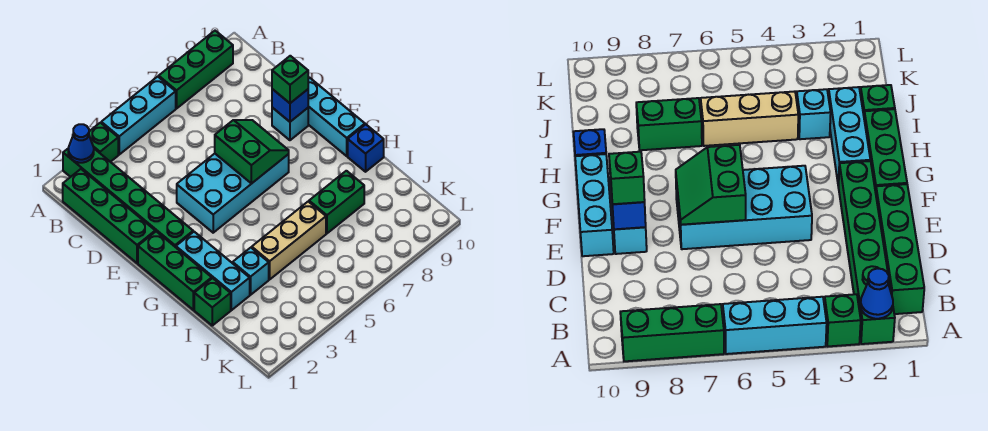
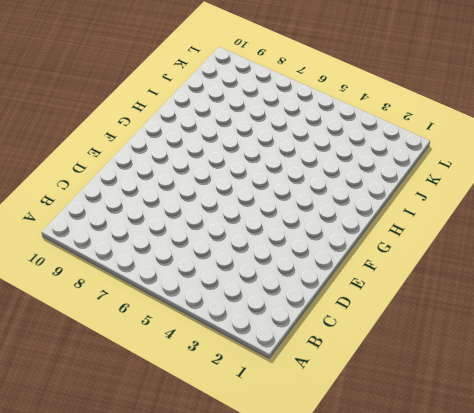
none -> green 1x6 brick [63,148,193,247]
none -> green 1x1 brick [89,123,118,162]
none -> cyan 1x3 brick [101,77,176,155]

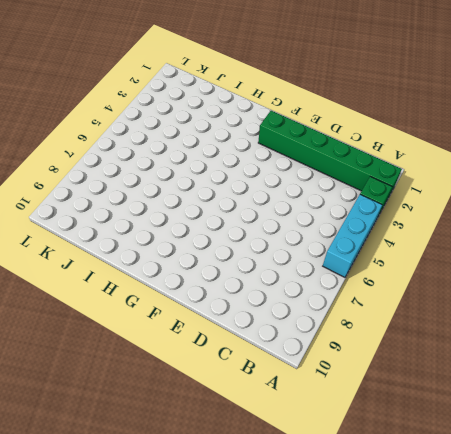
none -> green 1x3 brick [159,31,233,109]
none -> green 1x4 brick [63,169,155,263]
none -> cyan 2x4 brick [177,154,289,233]

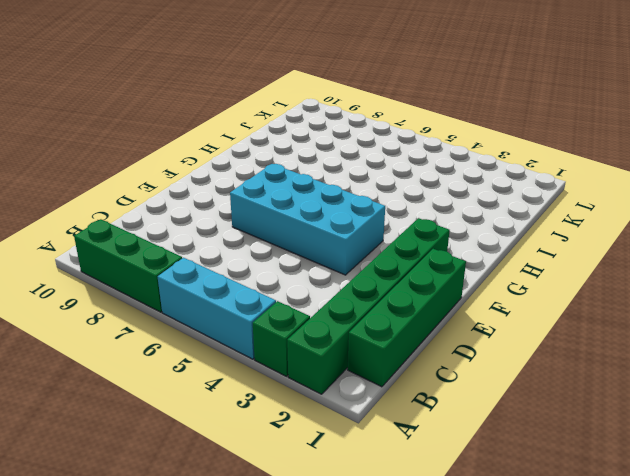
none -> cyan 1x1 brick [272,108,308,140]
none -> cyan 1x3 brick [308,78,365,156]
none -> green 1x3 brick [138,231,212,310]

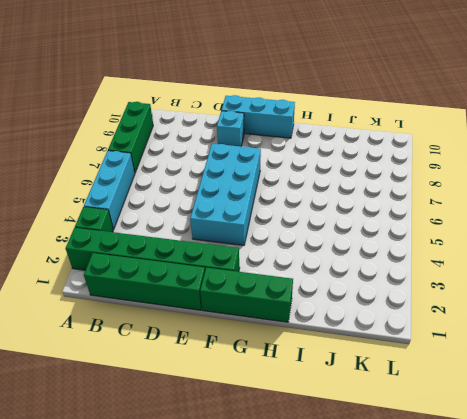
none -> cyan 1x3 brick [176,232,250,310]
none -> blue 1x1 brick [348,124,384,172]
none -> green 1x1 brick [194,278,231,325]

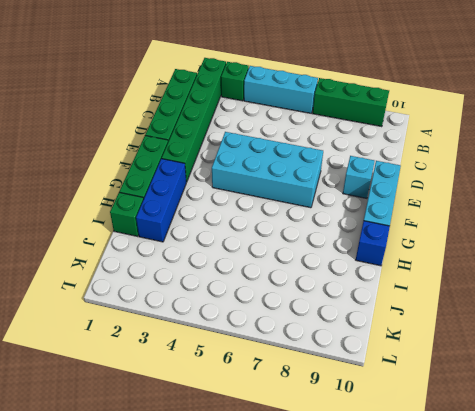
blue 1x3 brick [136,159,186,242] -> cyan 1x3 brick [176,232,250,310]
none -> cyan 1x1 brick [233,248,269,295]
none -> tan 1x3 brick [252,202,326,279]
none -> green 1x2 brick [309,171,364,233]

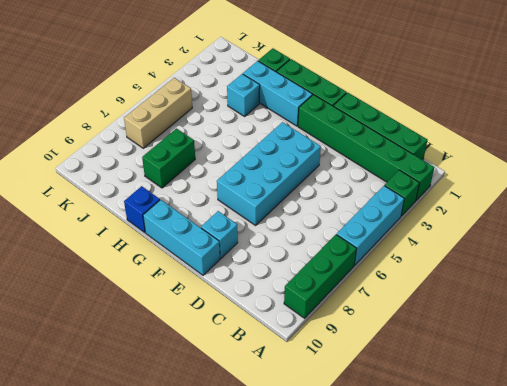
tan 1x3 brick [124,78,192,148] -> tan 1x3 brick moved to [252,202,326,279]
none -> blue 1x1 cone [68,124,94,163]
none -> green 2x2 slope [215,120,289,183]
none -> blue 1x1 brick [272,89,308,122]

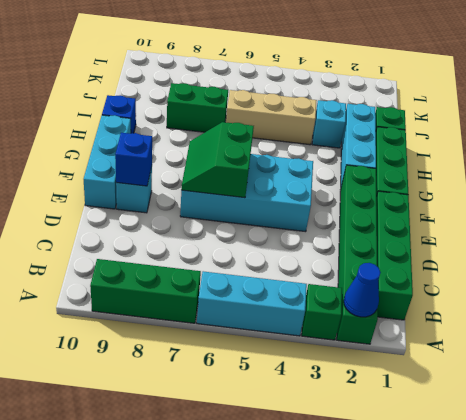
none -> green 1x1 brick [272,56,308,103]

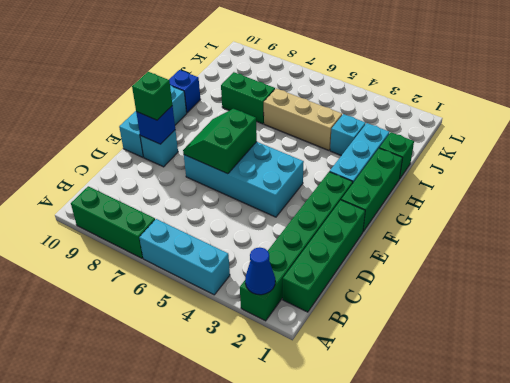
none -> green 1x1 brick [89,123,118,162]

